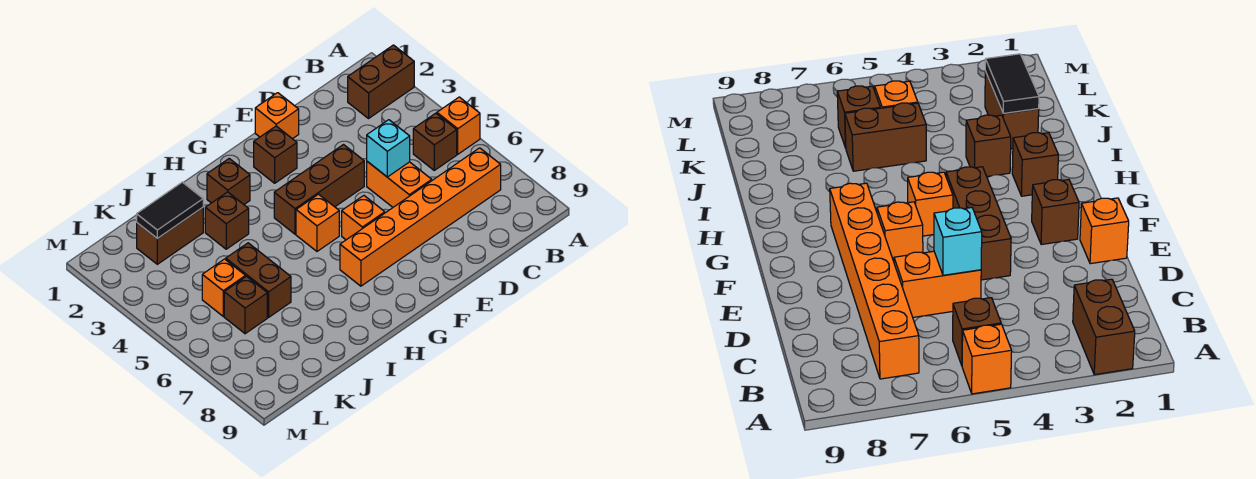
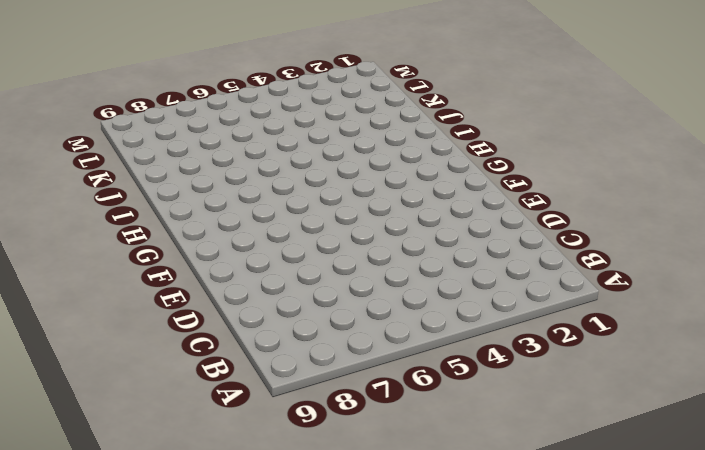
none -> brown 1x2 brick [348,45,414,118]
none -> orange 1x1 brick [437,97,480,154]
none -> brown 1x1 brick [413,113,457,170]

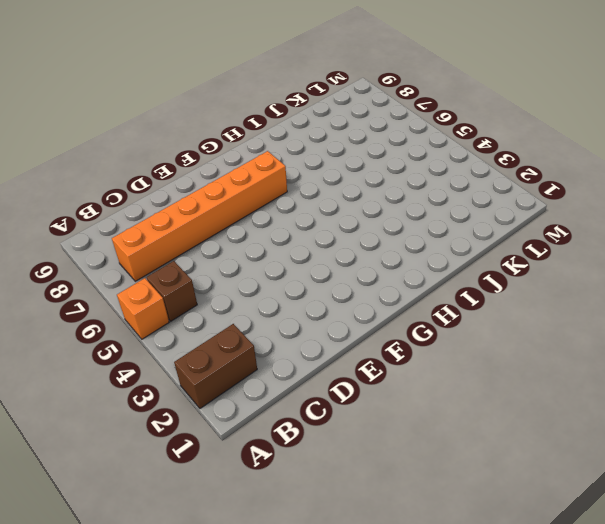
none -> orange 1x2 brick [367,162,432,207]
none -> orange 1x1 brick [255,93,299,139]
none -> brown 1x3 brick [274,145,364,234]

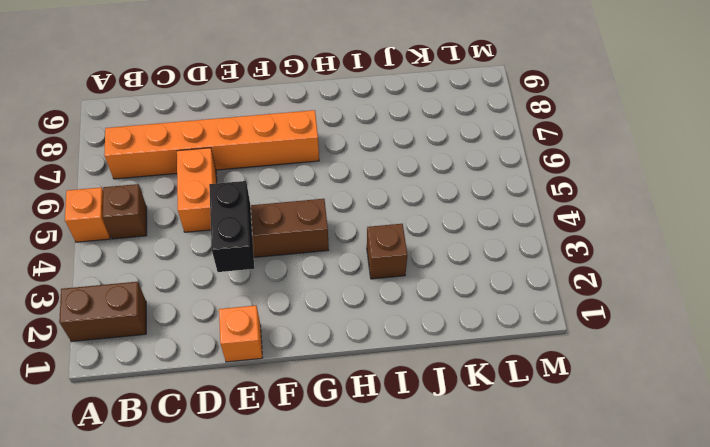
black 1x2 brick [209,181,254,272] -> none
none -> brown 1x1 brick [254,126,297,183]
none -> orange 1x1 brick [342,196,385,240]
none -> orange 1x1 brick [296,194,339,251]

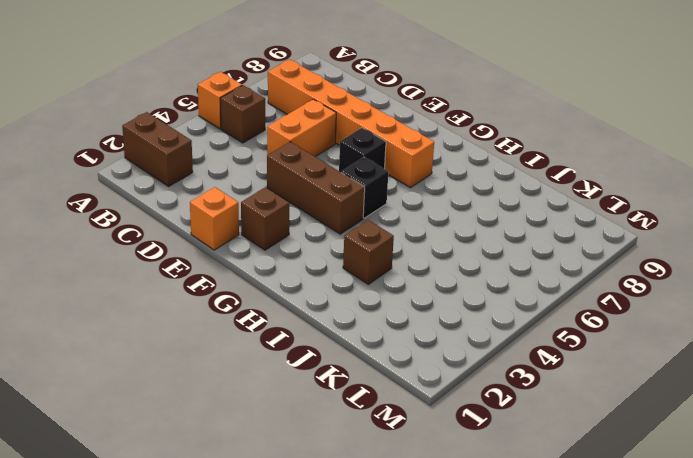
black 1x1 brick [339,128,386,172] -> orange 1x1 brick [342,196,385,240]
black 1x1 brick [341,157,388,218] -> orange 1x1 brick [296,194,339,251]
none -> brown 1x1 brick [207,159,250,204]
none -> brown 1x2 brick [137,208,203,264]
none -> brown 1x2 brick [226,243,291,317]

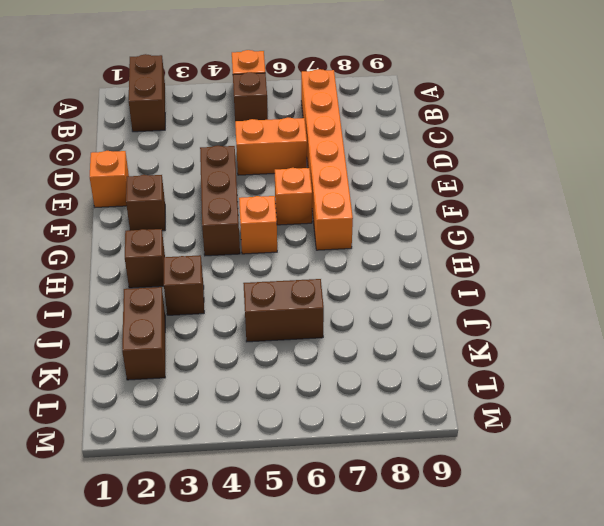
none -> orange 1x1 brick [202,259,246,316]
none -> brown 1x1 brick [224,276,267,334]
none -> cyan 1x1 brick [367,120,410,177]

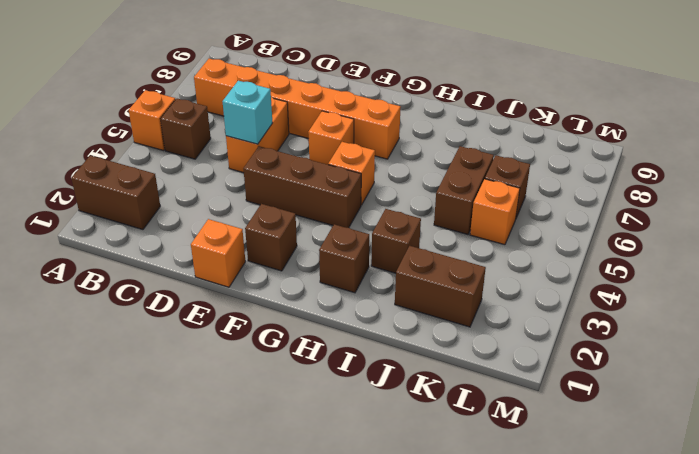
none -> black 1x2 tile [137,182,203,239]

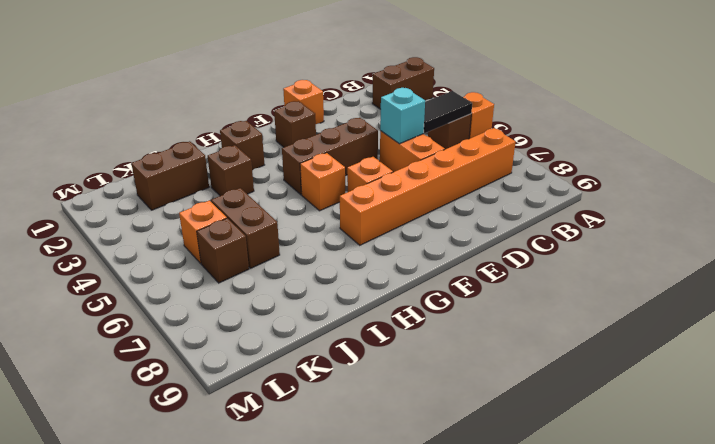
black 1x2 tile [424,91,472,133] -> black 1x2 tile moved to [137,182,203,239]

